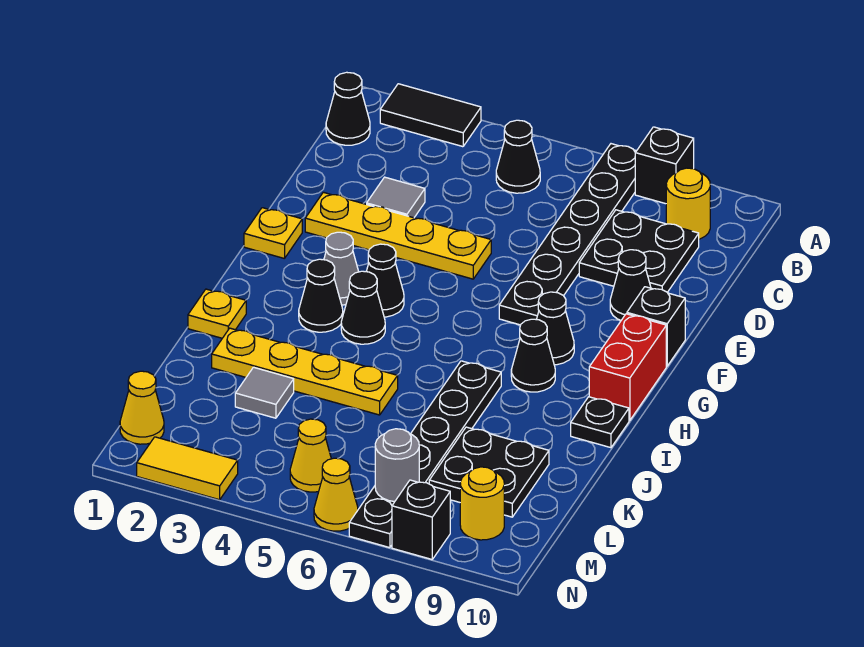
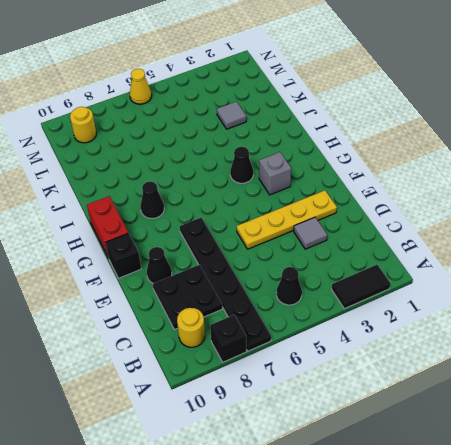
grey 1x1 brick [259,152,291,195] -> grey 1x1 cone [324,232,359,305]
none -> black 1x1 cone [326,72,370,145]
none -> yellow 1x1 plate [244,208,302,259]
none -> black 1x1 cone [366,244,404,317]
none -> black 1x1 cone [536,292,574,365]

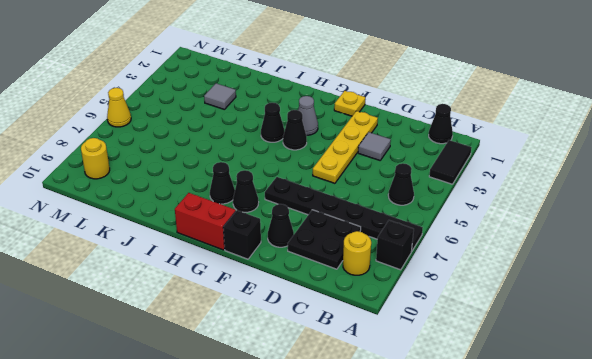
none -> black 1x1 cone [299,259,343,332]
none -> yellow 1x1 plate [188,289,246,338]
none -> black 1x6 plate [349,361,501,548]
none -> black 1x1 plate [571,397,629,448]

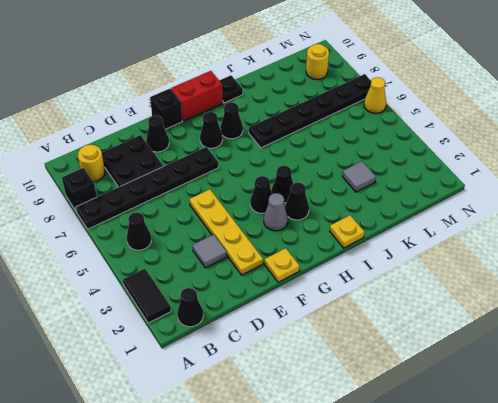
none -> yellow 1x4 plate [212,328,398,415]
none -> black 2x2 plate [429,427,549,517]
none -> yellow 1x1 cone [120,371,164,444]
none -> yellow 1x1 cone [290,419,331,492]

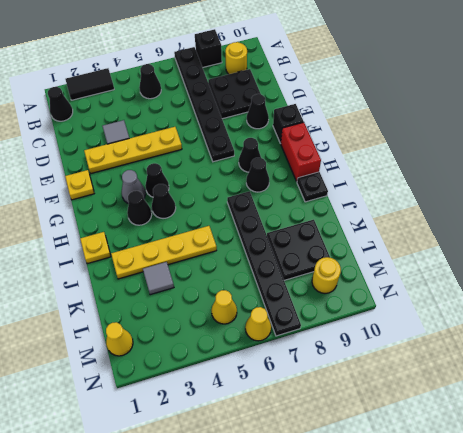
none -> yellow 1x2 tile [137,437,238,500]
none -> black 1x1 brick [392,480,450,559]
none -> grey 1x1 round brick [375,429,419,502]

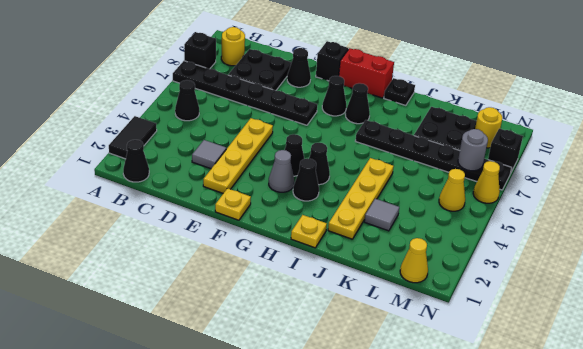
none -> yellow 1x2 tile [137,437,238,500]

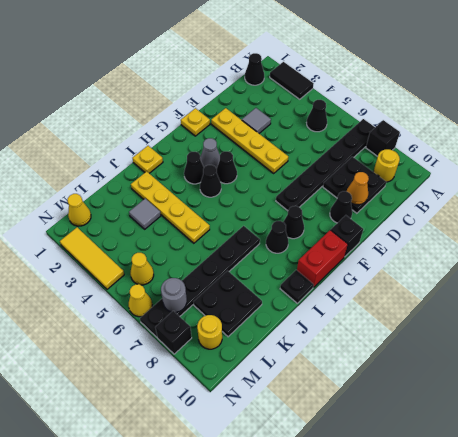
orange 1x1 cone [347,172,369,205] -> none
yellow 1x3 tile [60,227,124,289] -> yellow 1x2 tile [137,437,238,500]

